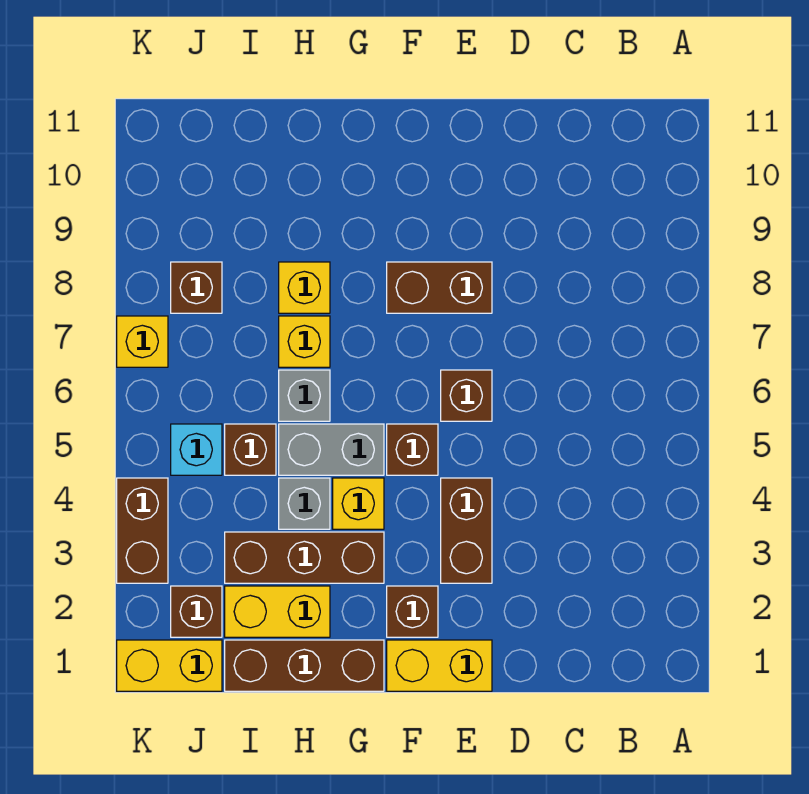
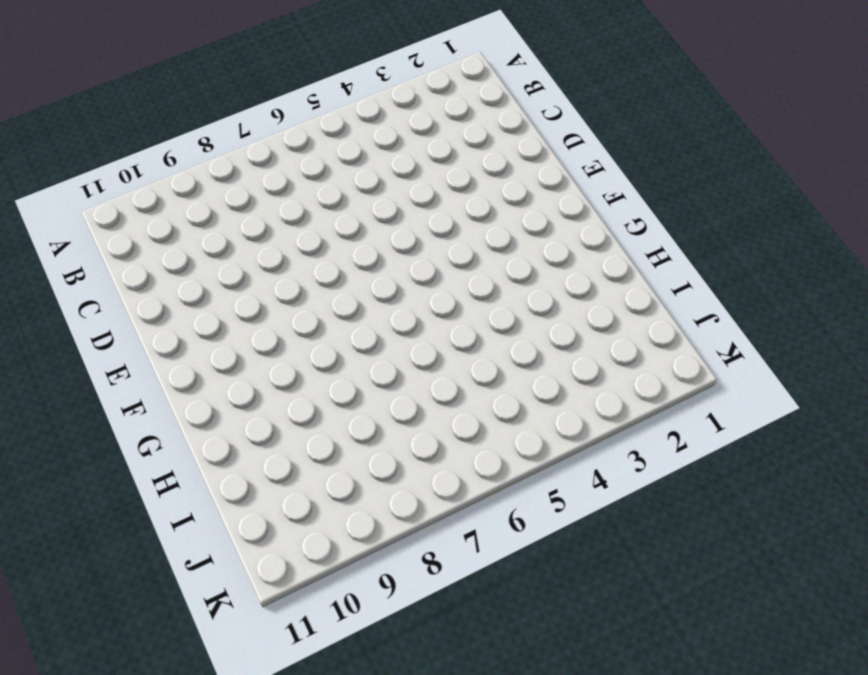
none -> yellow 1x2 brick [387,640,492,691]
none -> brown 1x2 brick [441,478,492,583]
none -> brown 1x1 brick [441,370,492,421]

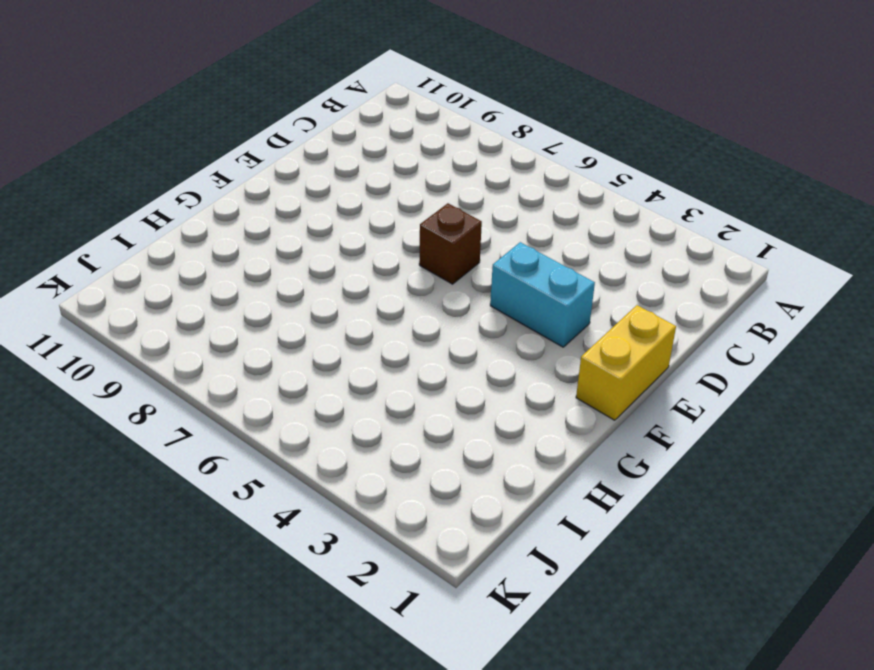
cyan 1x2 brick [490,242,595,347] -> brown 1x2 brick [441,478,492,583]
none -> brown 1x2 brick [387,262,492,313]
none -> brown 1x1 brick [387,586,438,637]
none -> brown 1x1 brick [387,424,438,475]

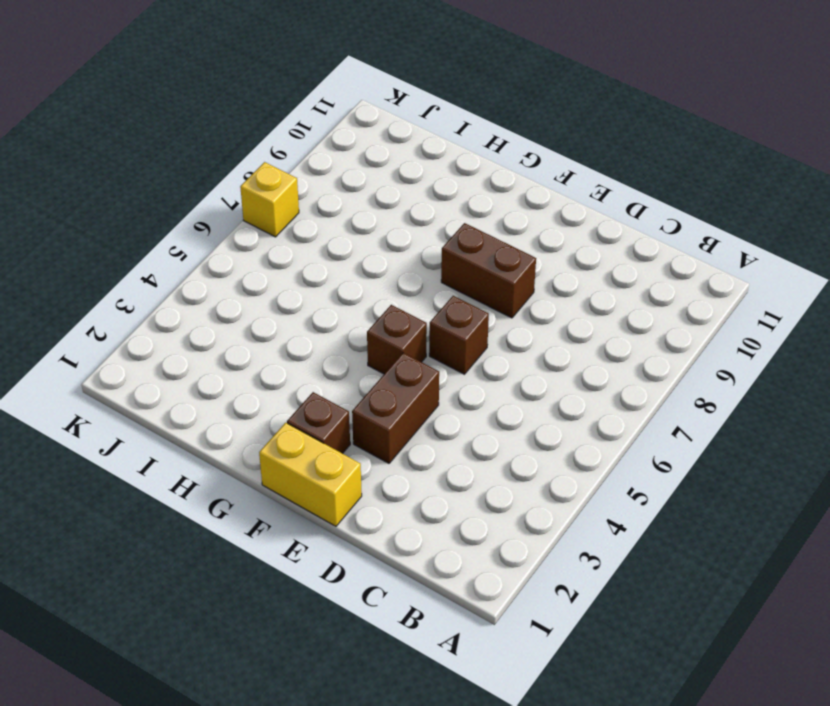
none -> brown 1x3 brick [225,640,384,691]
none -> brown 1x3 brick [225,532,384,583]
none -> yellow 1x1 brick [333,478,384,529]

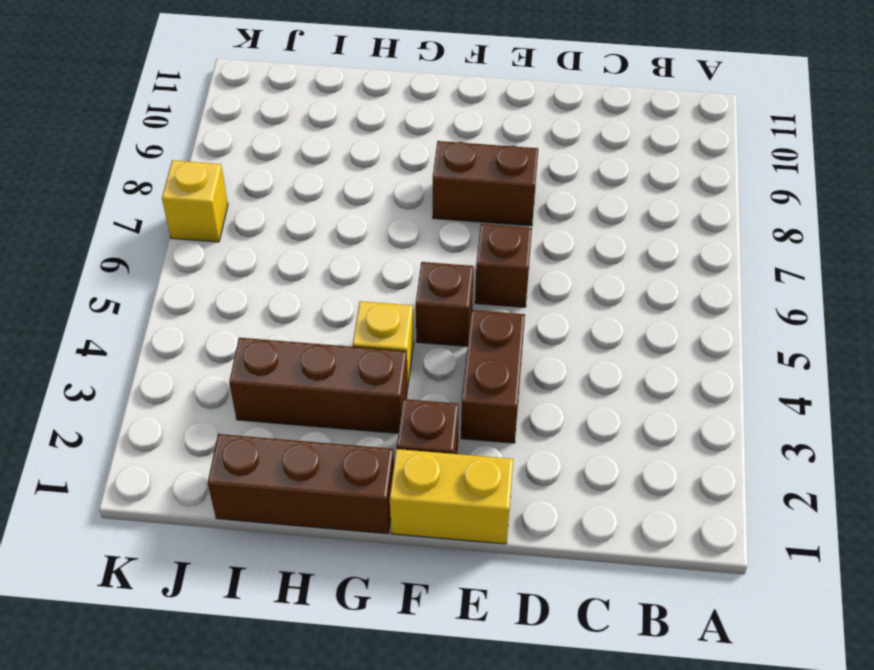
none -> grey 1x2 brick [279,424,384,475]
none -> yellow 1x2 brick [225,586,330,637]
none -> grey 1x1 brick [279,478,330,529]

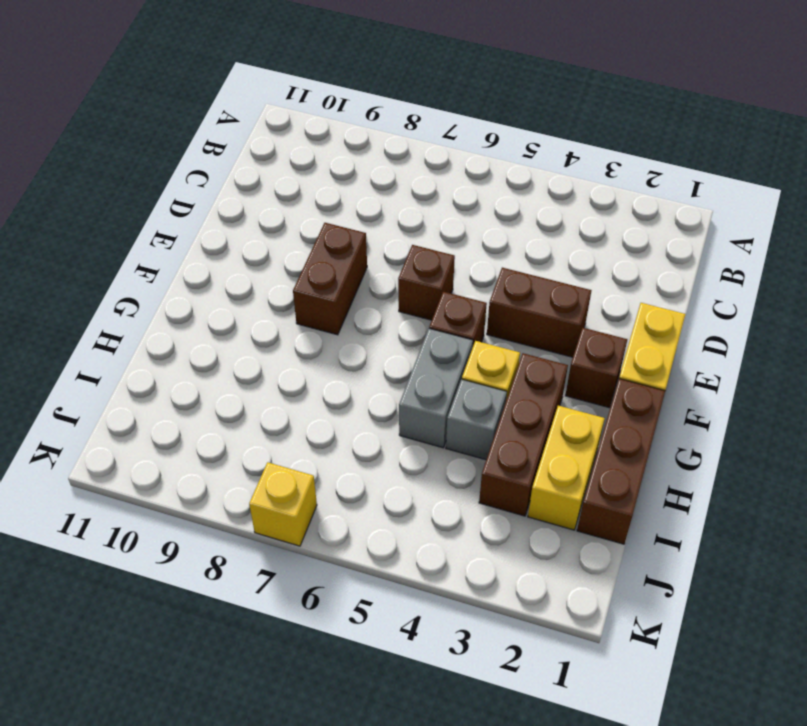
none -> grey 1x1 brick [279,370,330,421]
none -> yellow 1x1 brick [279,316,330,367]
none -> yellow 1x1 brick [279,262,330,313]

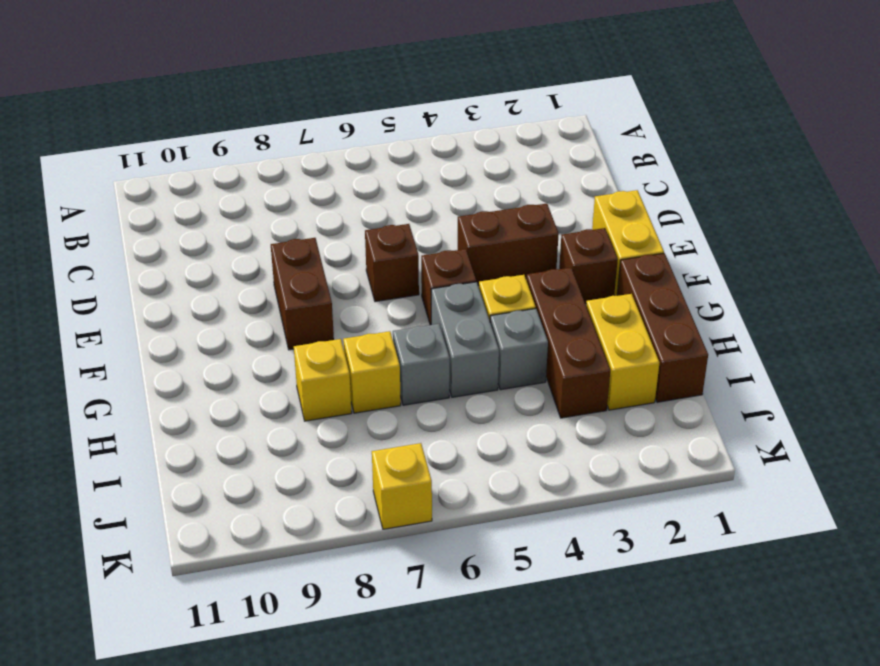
none -> brown 1x1 brick [225,424,276,475]
none -> yellow 1x2 brick [117,640,222,691]
none -> brown 1x1 brick [171,586,222,637]

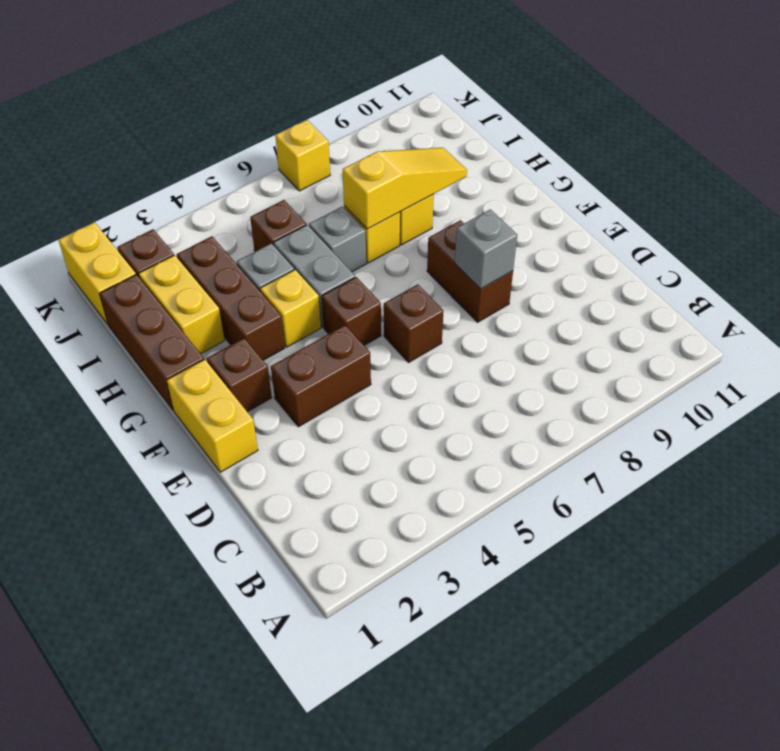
grey 1x1 brick [455,209,517,289] -> none
yellow 1x3 slope [343,148,467,229] -> none
none -> cyan 1x1 brick [171,424,222,475]
none -> brown 1x1 brick [171,262,222,313]
none -> brown 1x2 brick [117,478,168,583]

